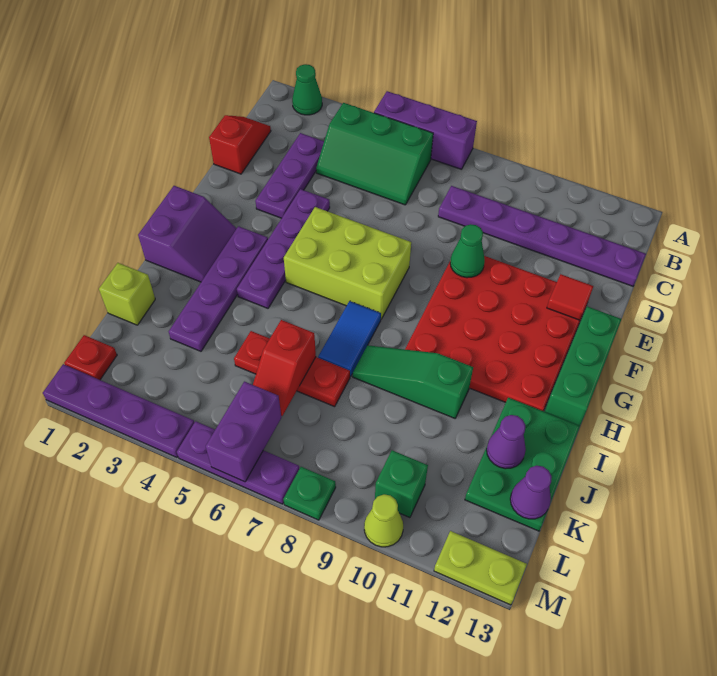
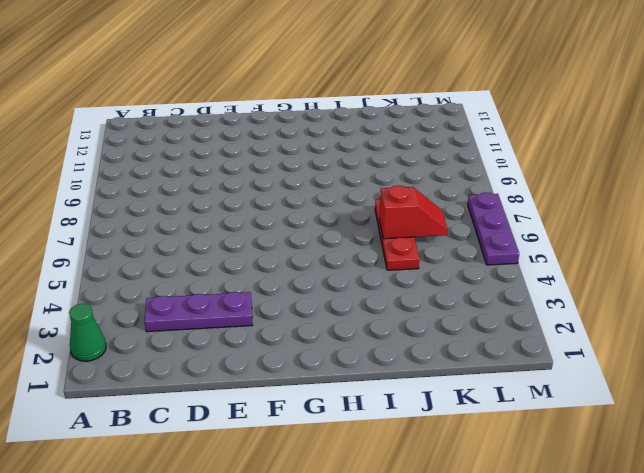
none -> purple 1x3 brick [374,91,477,169]
none -> green 2x3 slope [316,103,433,205]
none -> red 1x2 slope [209,115,271,174]
none -> purple 1x6 plate [438,186,646,286]

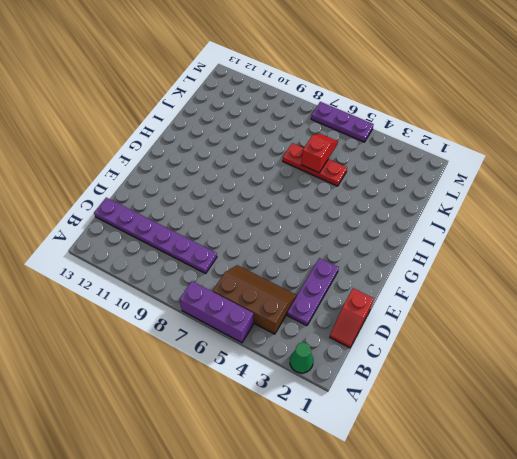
brown 2x3 slope [213,265,297,334] -> green 2x3 slope [316,103,433,205]
none -> purple 1x4 plate [237,189,330,308]
none -> red 4x4 plate [405,256,588,411]
none -> lime 2x3 brick [284,207,411,319]
none -> green 1x3 brick [545,306,621,426]

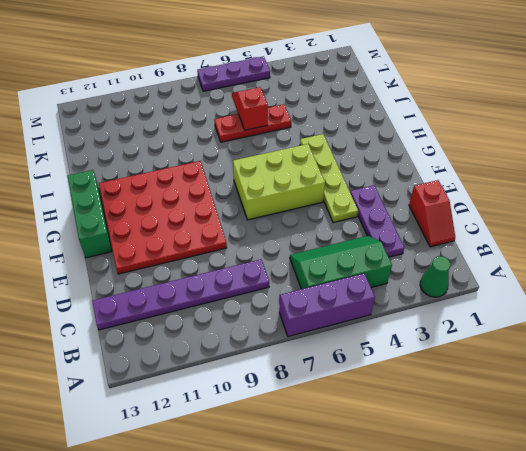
lime 1x4 plate [300,134,358,223] -> purple 1x4 plate [237,189,330,308]
none -> purple 2x2 slope [138,186,237,282]
none -> purple 1x4 plate [169,226,268,351]
none -> blue 1x2 tile [318,301,381,376]
none -> green 1x3 slope [353,345,473,418]

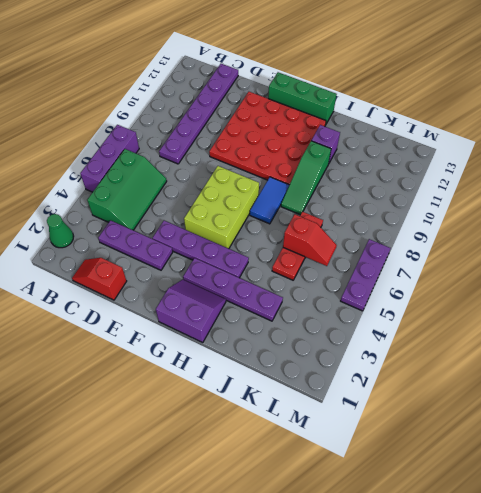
blue 1x2 tile [250,177,289,224] -> blue 1x2 tile turned to [318,301,381,376]
purple 1x1 brick [311,125,340,163] -> none
none -> green 2x3 plate [465,398,580,531]
none -> lime 1x1 brick [99,263,155,325]
none -> red 1x1 plate [64,335,117,380]
none -> green 1x1 brick [375,450,428,518]

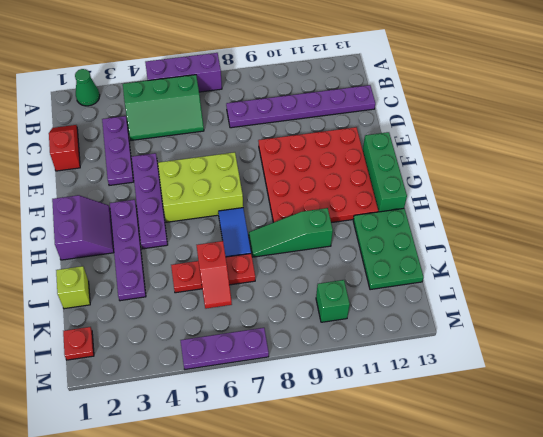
none -> purple 1x4 plate [43,364,194,457]
none -> green 1x1 plate [283,467,336,520]
none -> lime 1x1 cone [364,494,403,547]
none -> lime 1x2 plate [434,531,527,605]

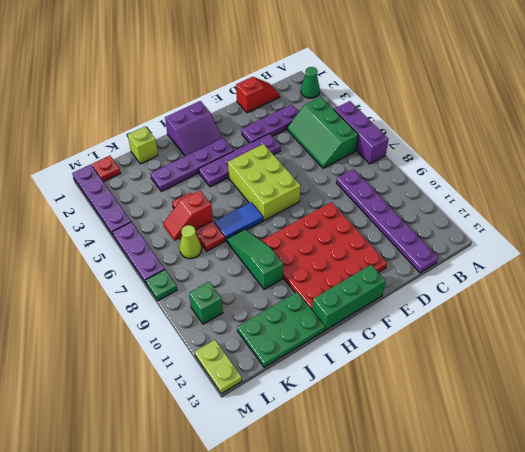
lime 1x1 cone [180,225,202,259] -> lime 1x1 cone moved to [364,494,403,547]
none -> green 1x1 cone [450,224,485,278]
none -> red 1x1 tile [547,274,593,320]
none -> purple 1x1 cone [487,415,526,469]
none -> purple 1x1 cone [510,466,552,519]

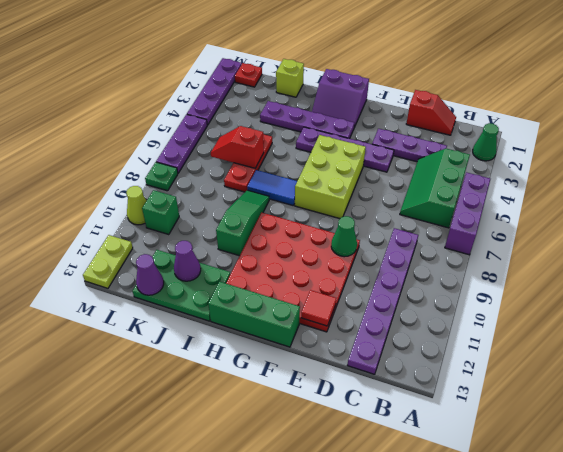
none -> purple 1x2 brick [206,382,281,482]

